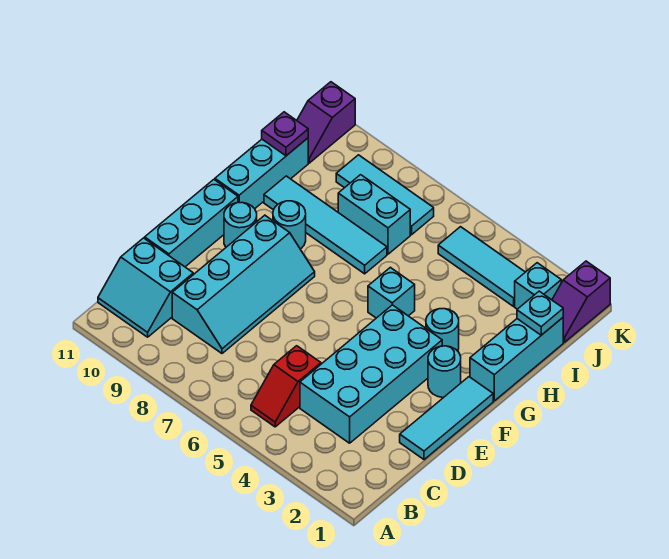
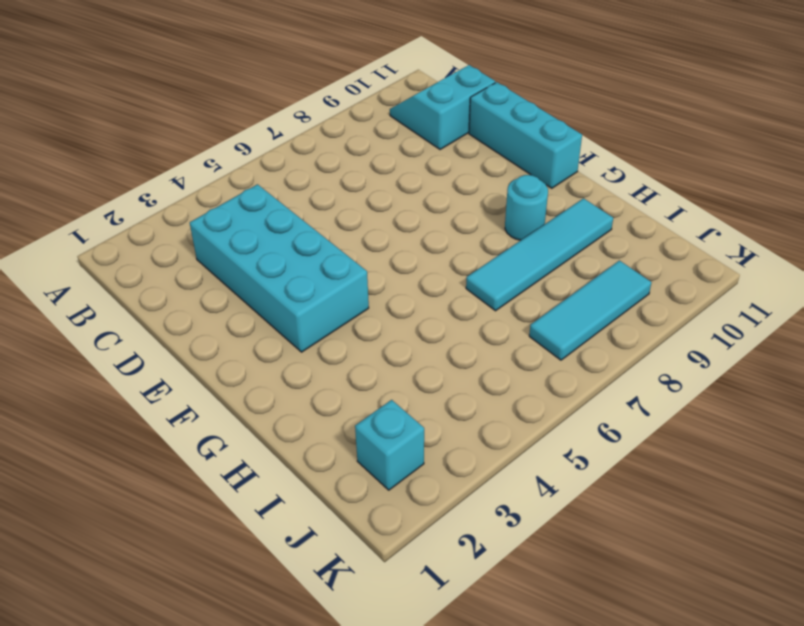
none -> red 1x2 slope [251,346,321,427]
none -> cyan 2x4 slope [172,215,315,353]
none -> cyan 1x3 tile [400,377,493,460]

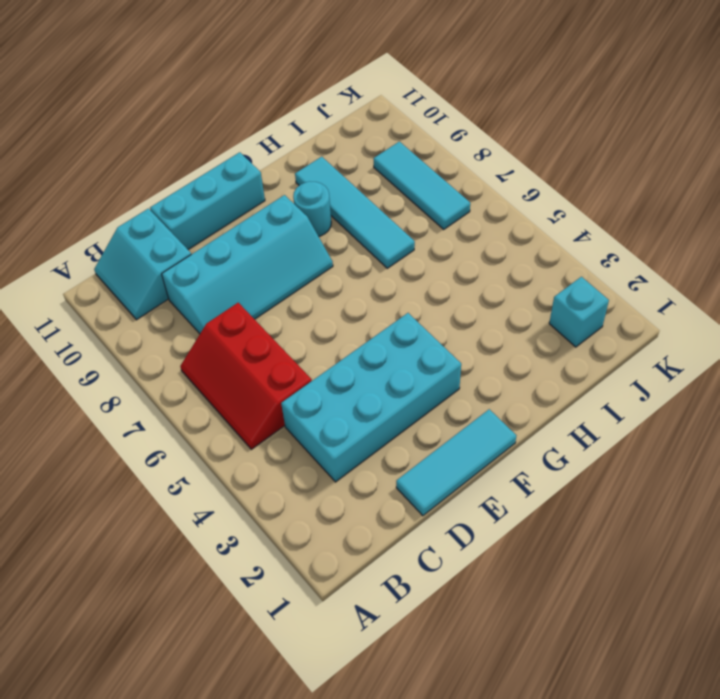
red 2x3 slope [180,303,312,449] -> red 1x2 slope [251,346,321,427]
none -> cyan 1x1 round brick [428,346,461,398]
none -> cyan 1x1 round brick [224,203,257,247]
none -> cyan 1x3 brick [470,318,563,401]

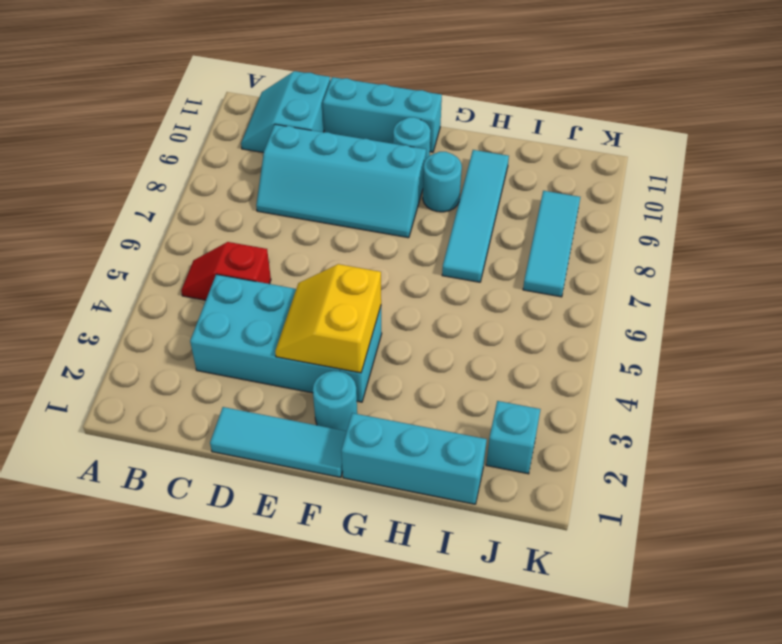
yellow 2x2 slope [275,264,381,373] -> none
none -> cyan 1x1 round brick [426,309,459,351]
none -> cyan 1x1 brick [368,267,415,318]
none -> cyan 1x3 brick [215,138,308,209]

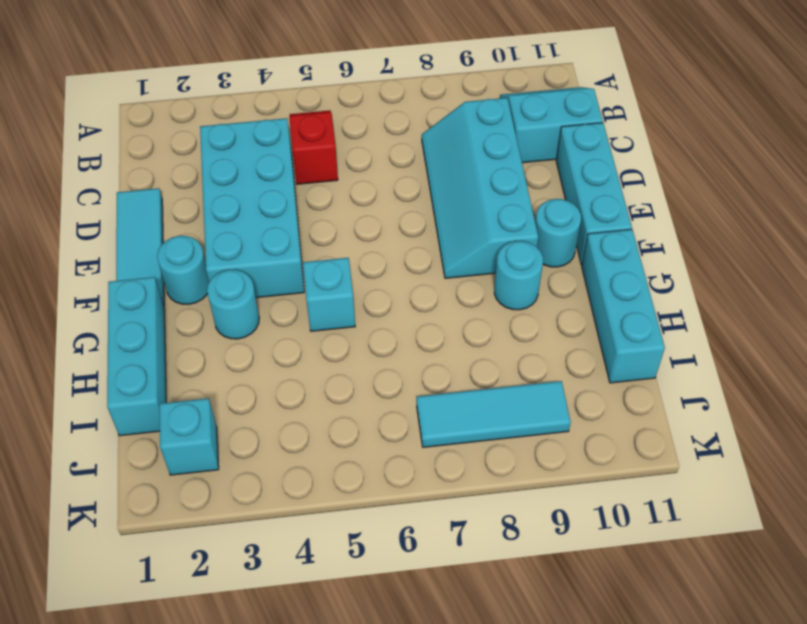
none -> cyan 1x4 tile [264,176,387,274]
none -> cyan 1x2 brick [338,175,410,254]
none -> purple 1x2 slope [552,261,610,342]

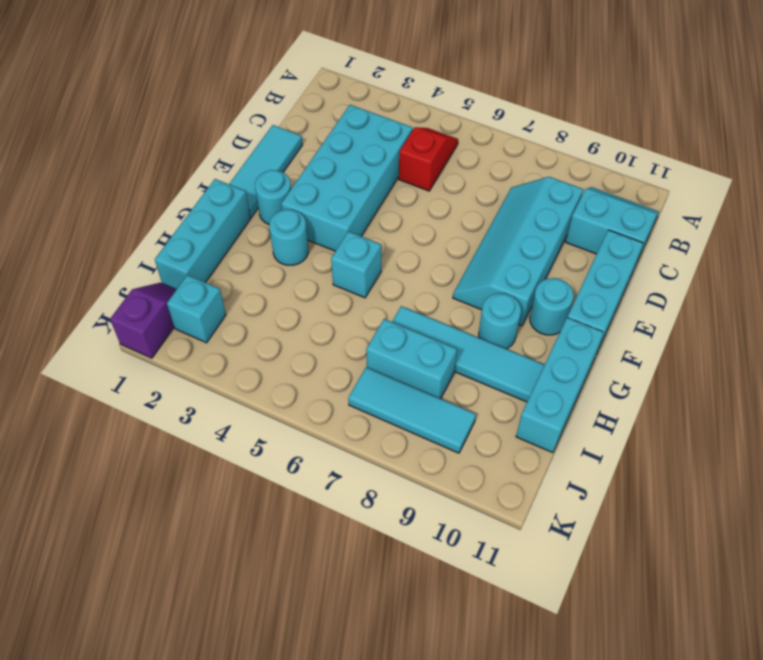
none -> cyan 1x3 tile [438,227,525,306]
none -> purple 1x2 slope [297,82,355,163]
none -> cyan 1x1 plate [517,291,563,335]

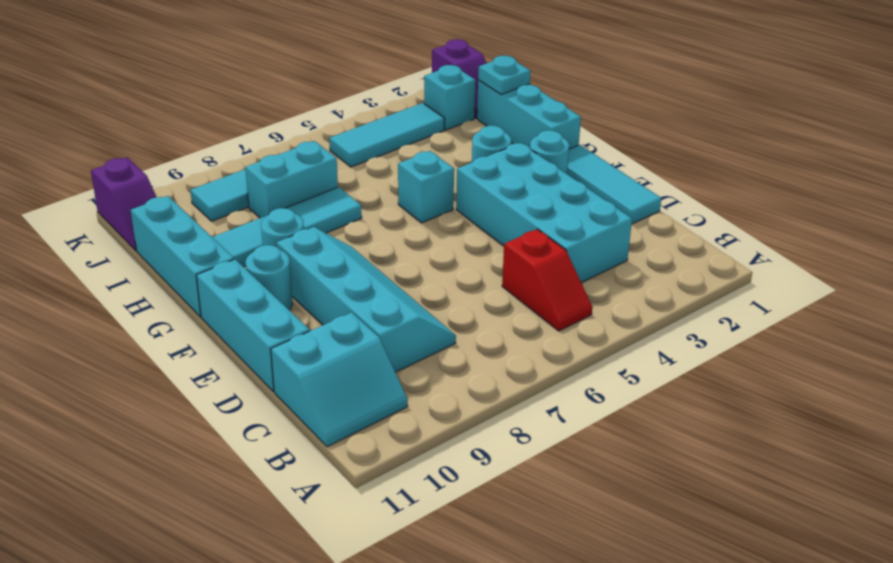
none -> purple 1x1 plate [262,112,308,156]

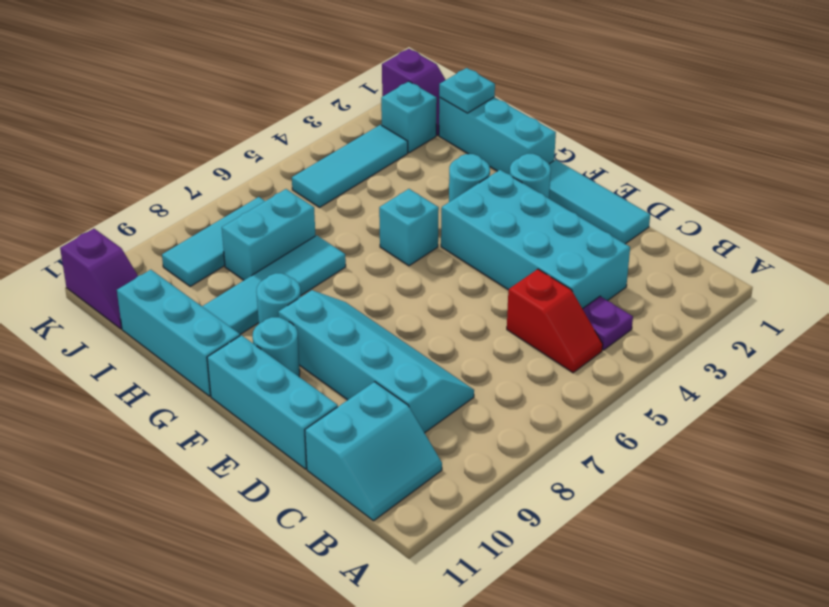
purple 1x1 plate [583,296,633,350] -> purple 1x1 plate moved to [262,112,308,156]

